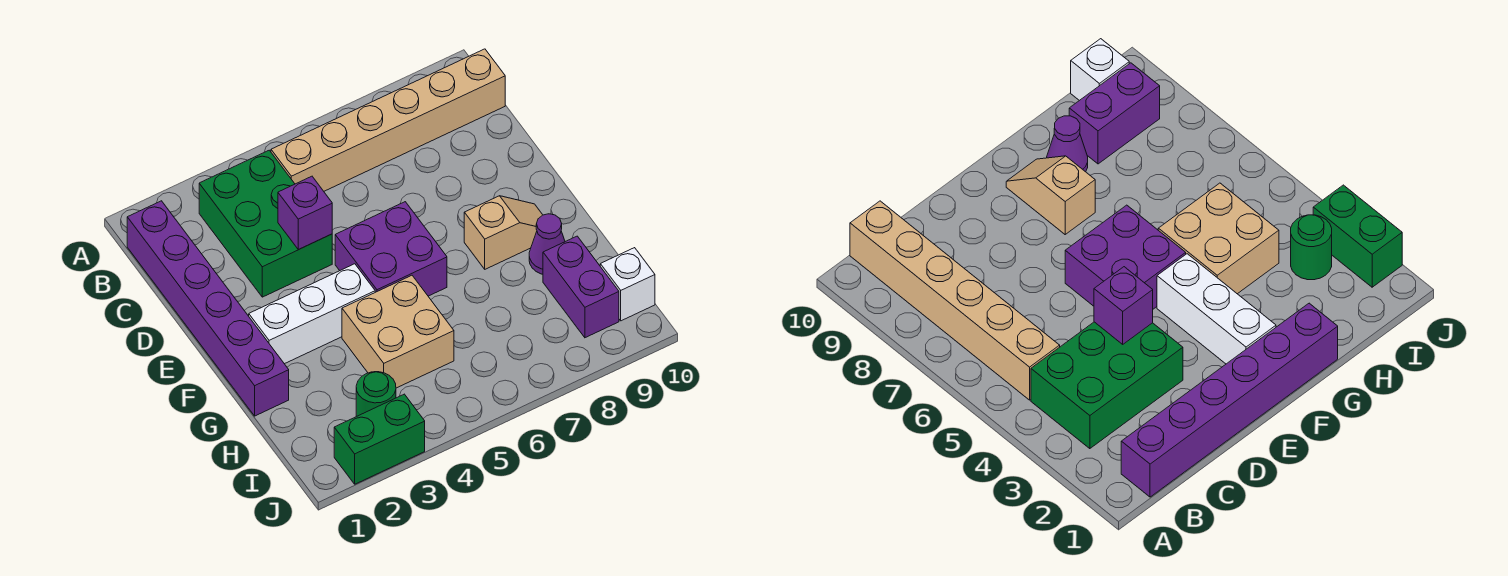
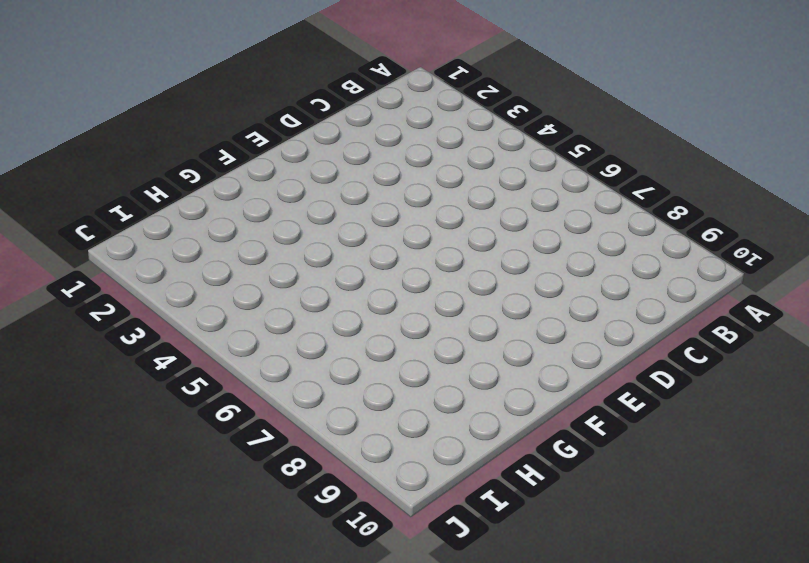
none -> purple 1x6 brick [127,201,289,416]
none -> green 2x3 brick [199,150,332,297]
none -> tan 1x6 brick [271,49,505,191]

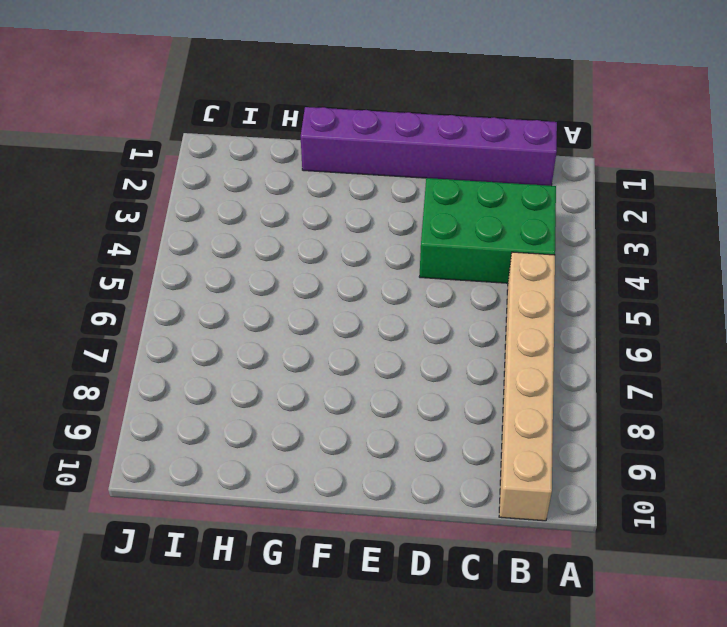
none -> purple 2x2 brick [335,202,447,296]
none -> white 1x3 brick [249,264,375,364]
none -> tan 1x2 slope [464,196,542,269]

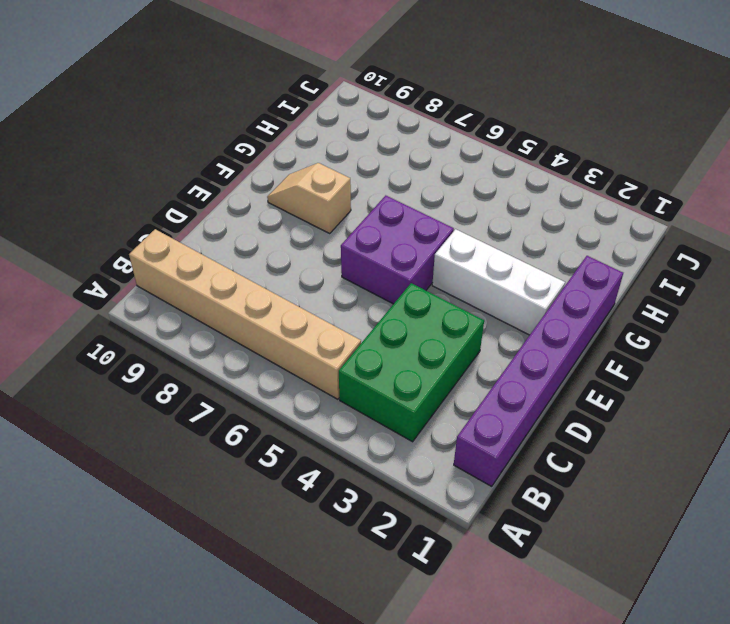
none -> tan 2x2 brick [342,275,454,388]
none -> purple 1x1 cone [529,214,565,274]
none -> purple 1x2 brick [543,236,619,338]

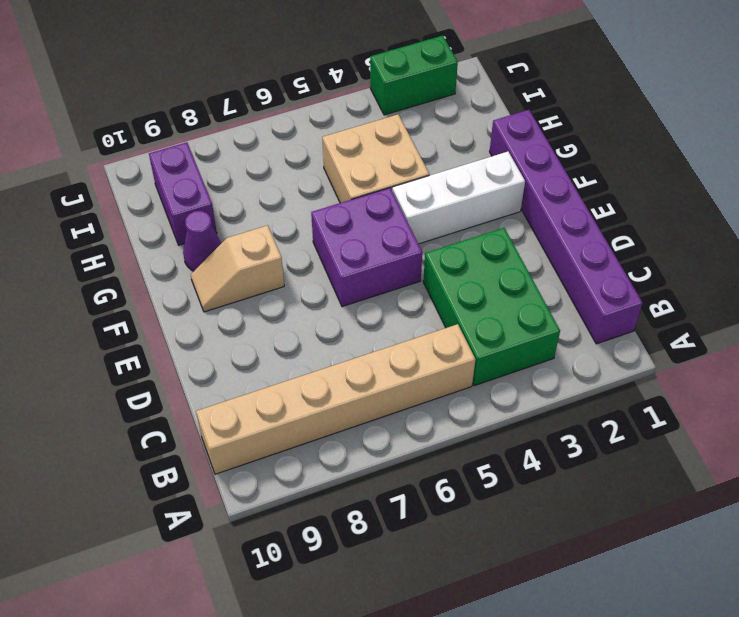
none -> green 1x1 round brick [356,372,396,416]
none -> white 1x1 brick [600,248,655,321]
none -> purple 1x1 brick [278,176,332,250]

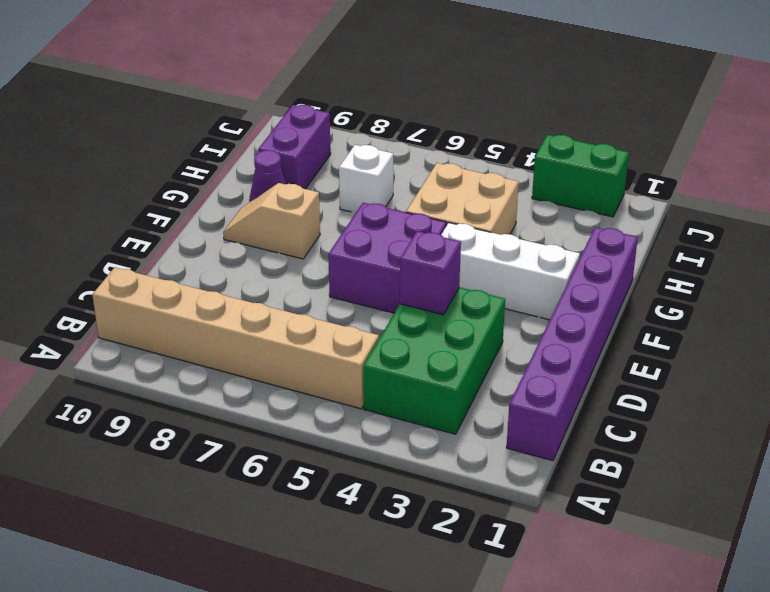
white 1x1 brick [339,145,393,212] -> white 1x1 brick moved to [600,248,655,321]
none -> green 1x1 round brick [356,372,396,416]

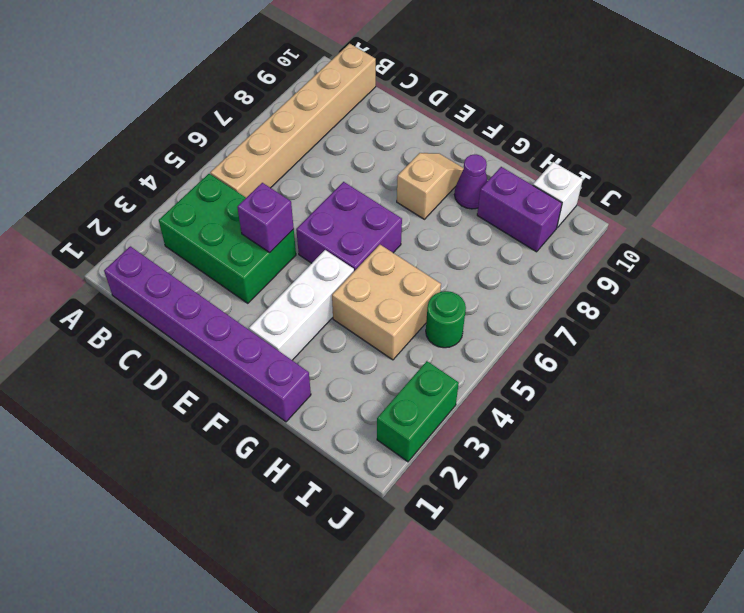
green 1x1 round brick [426,291,466,348] -> green 1x1 round brick moved to [356,372,396,416]

